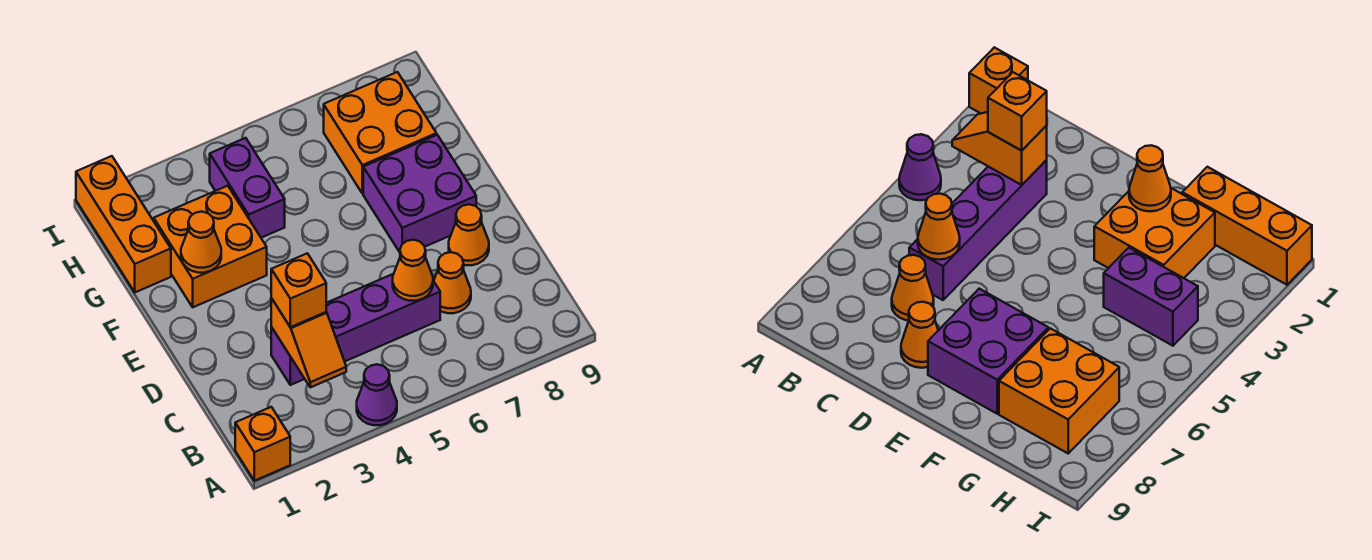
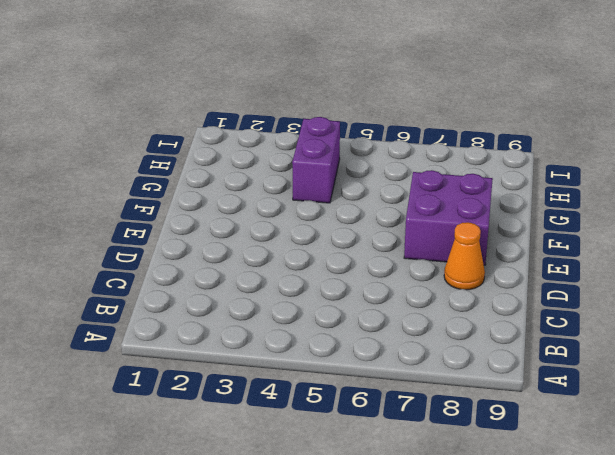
none -> orange 1x1 brick [235,407,290,481]
none -> purple 1x1 cone [357,364,397,425]
none -> purple 1x4 brick [271,274,440,385]

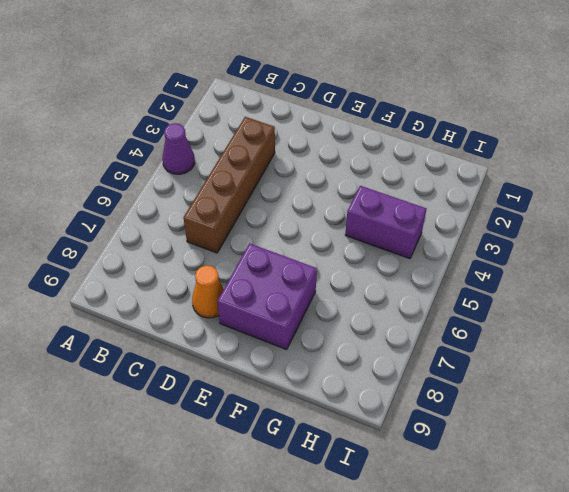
brown 1x4 brick [184,117,275,253] -> purple 1x4 brick [271,274,440,385]
none -> orange 1x1 brick [235,407,290,481]
none -> orange 1x1 cone [434,252,471,313]
none -> orange 2x2 brick [154,186,267,307]

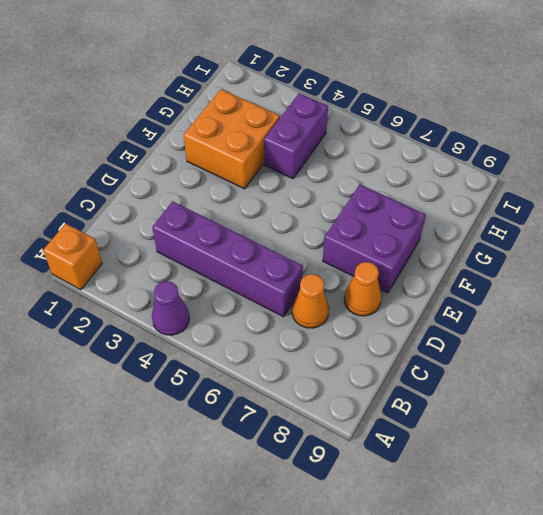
none -> orange 1x3 brick [76,156,171,292]
none -> orange 2x2 brick [324,72,436,194]
none -> orange 1x2 slope [271,298,346,387]

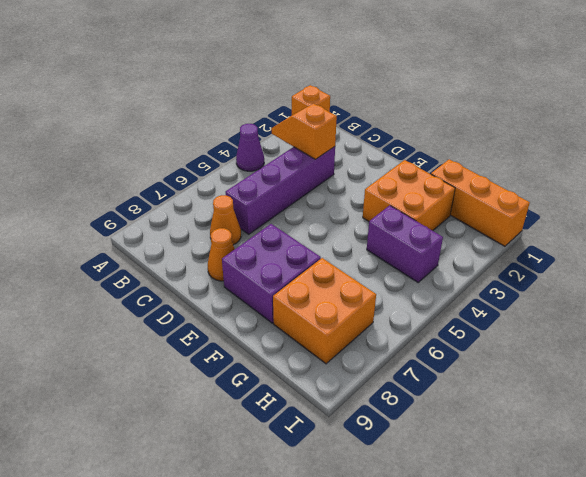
none -> orange 1x1 cone [393,240,433,301]
none -> orange 1x1 cone [181,212,221,273]
none -> orange 1x1 brick [271,253,326,327]

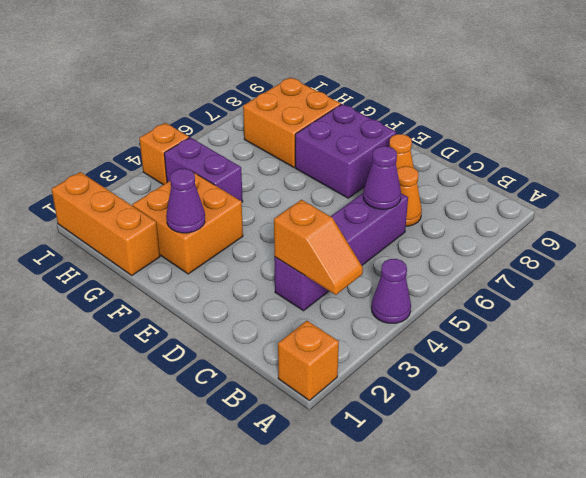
purple 1x1 cone [363,146,401,209] -> orange 1x1 cone [393,240,433,301]
purple 1x1 cone [166,169,205,233] -> orange 1x1 cone [181,212,221,273]
orange 1x1 brick [139,123,189,185] -> orange 1x1 brick moved to [271,253,326,327]

